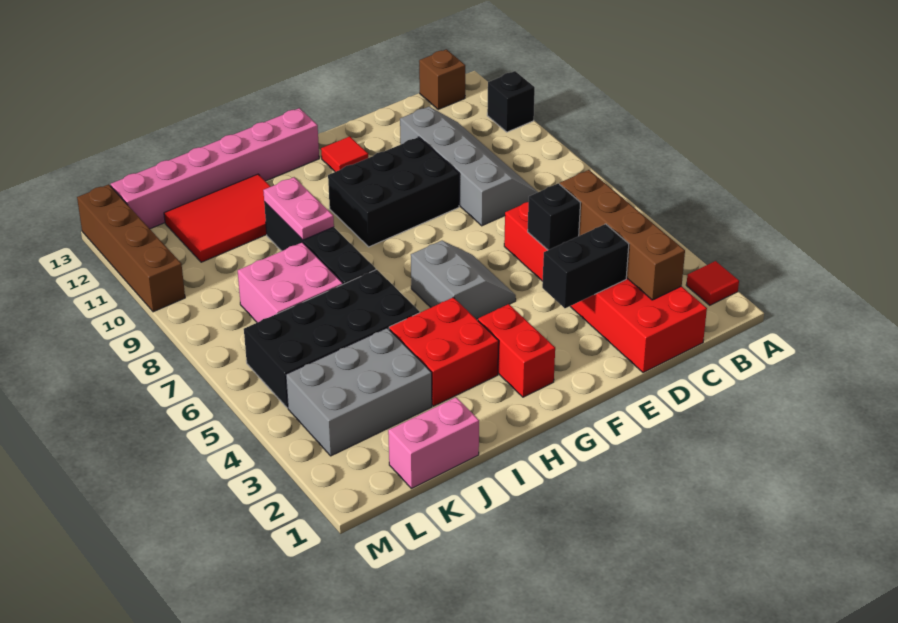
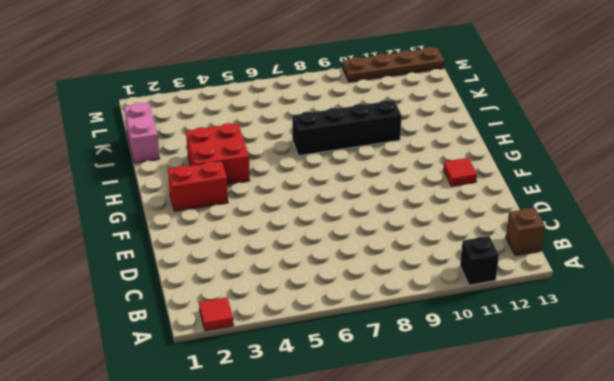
brown 1x4 plate [343,47,444,82] -> brown 1x4 brick [77,184,185,312]
none -> red 2x6 brick [504,202,707,373]
none -> grey 2x4 slope [400,107,538,226]
none -> black 2x3 brick [328,137,459,247]

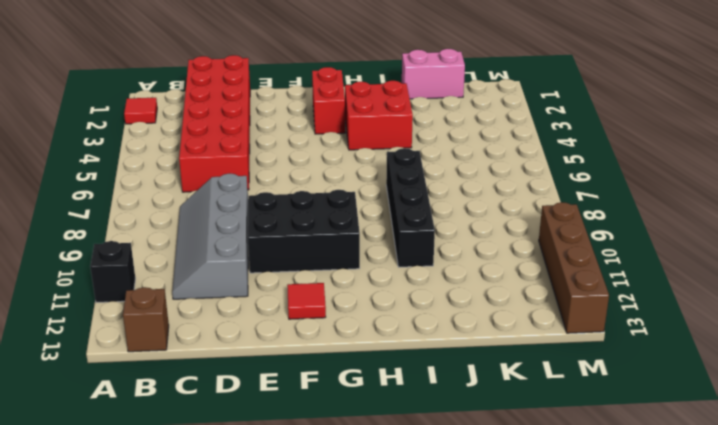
none -> grey 2x2 slope [411,241,516,319]
none -> pink 1x6 brick [111,108,319,229]
none -> black 2x4 brick [244,270,420,408]

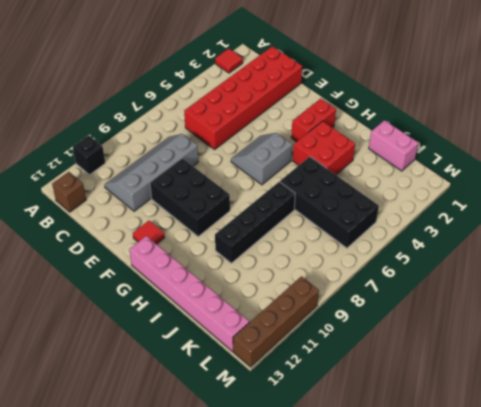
none -> red 2x3 tile [164,174,271,262]
none -> grey 2x3 brick [286,328,432,456]
none -> pink 2x2 brick [238,242,343,322]

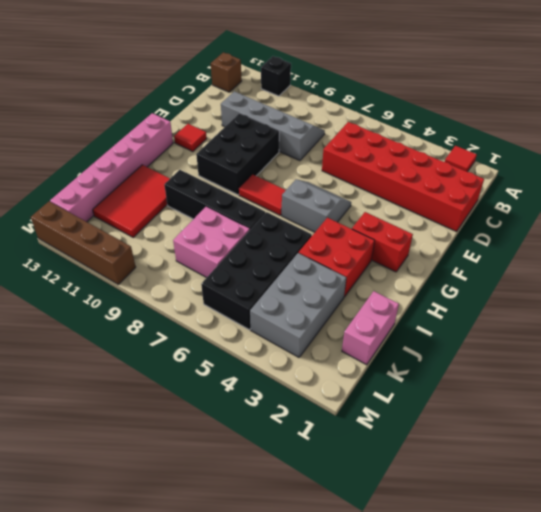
red 1x2 tile [239,174,286,216] -> none
none -> brown 1x4 brick [560,170,685,300]
none -> black 1x2 brick [542,224,629,308]
none -> black 1x1 brick [528,184,580,250]

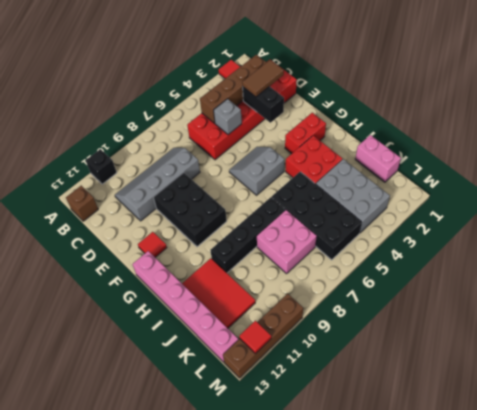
brown 1x2 tile [242,60,284,97] -> none
grey 1x1 brick [214,99,242,135] -> black 1x1 brick [528,184,580,250]
red 1x1 tile [240,321,271,354] -> none
none -> pink 1x2 plate [263,177,334,240]

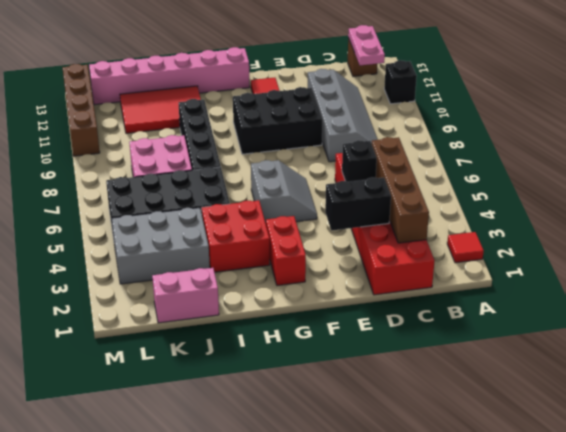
pink 1x2 plate [348,25,385,65] -> pink 1x2 plate moved to [263,177,334,240]

